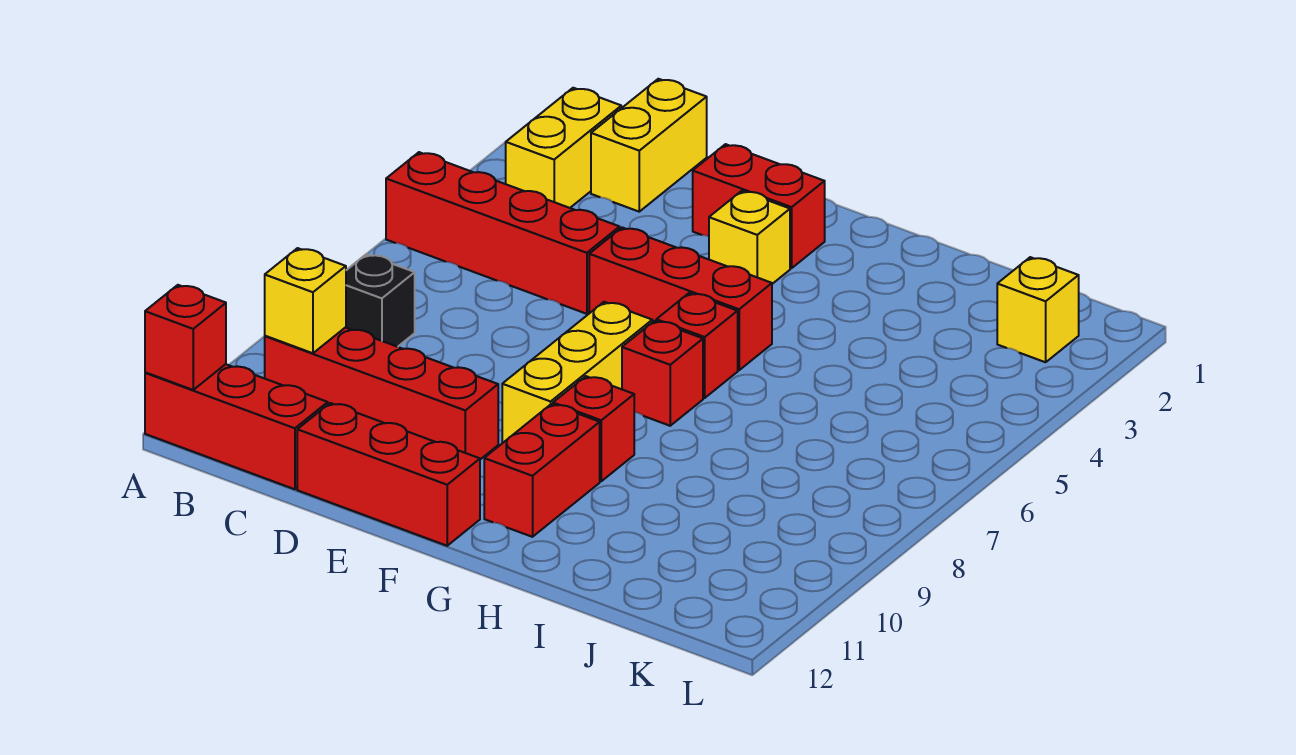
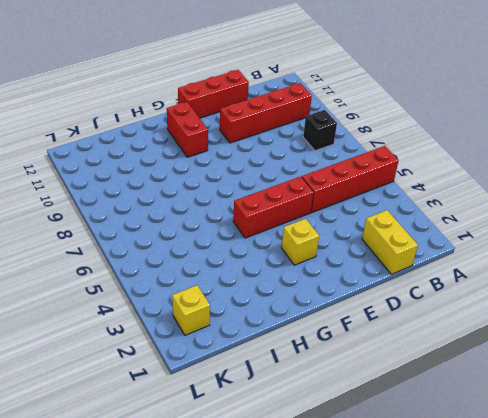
none -> red 1x3 brick [145,364,328,489]
none -> yellow 1x2 brick [506,88,621,208]
none -> red 1x2 brick [693,144,825,268]

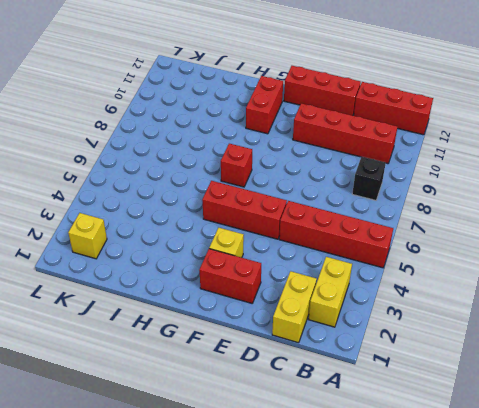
none -> yellow 1x3 brick [502,302,652,443]
none -> red 1x1 brick [656,293,738,398]
none -> red 1x1 brick [553,376,634,481]

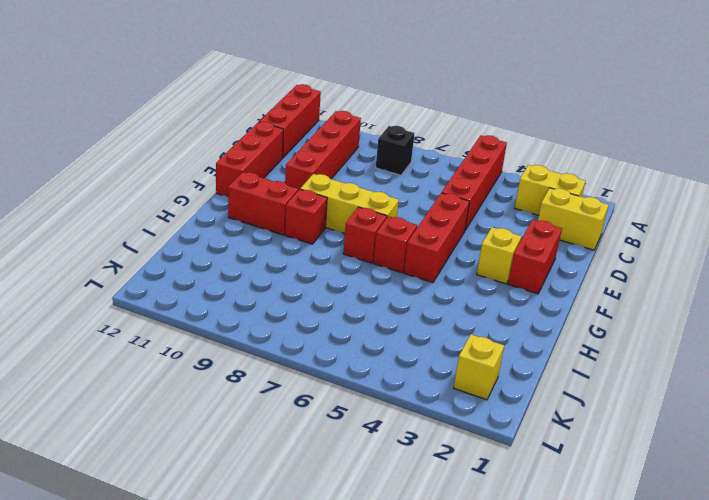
none -> red 1x1 brick [145,285,226,390]
none -> yellow 1x1 brick [265,248,346,353]

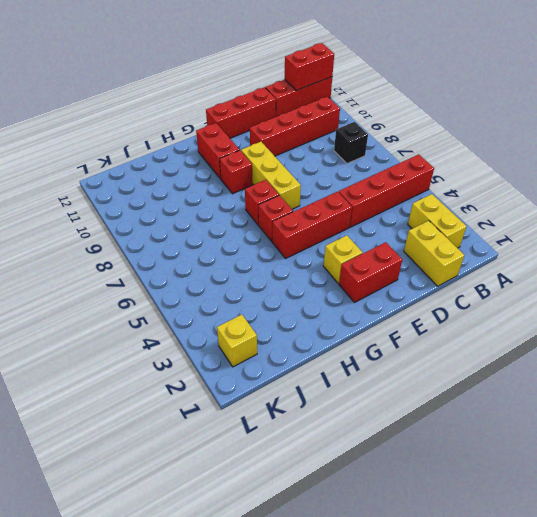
red 1x2 brick [285,43,334,91] -> red 1x1 brick [145,285,226,390]
none -> yellow 1x1 brick [265,248,346,353]

